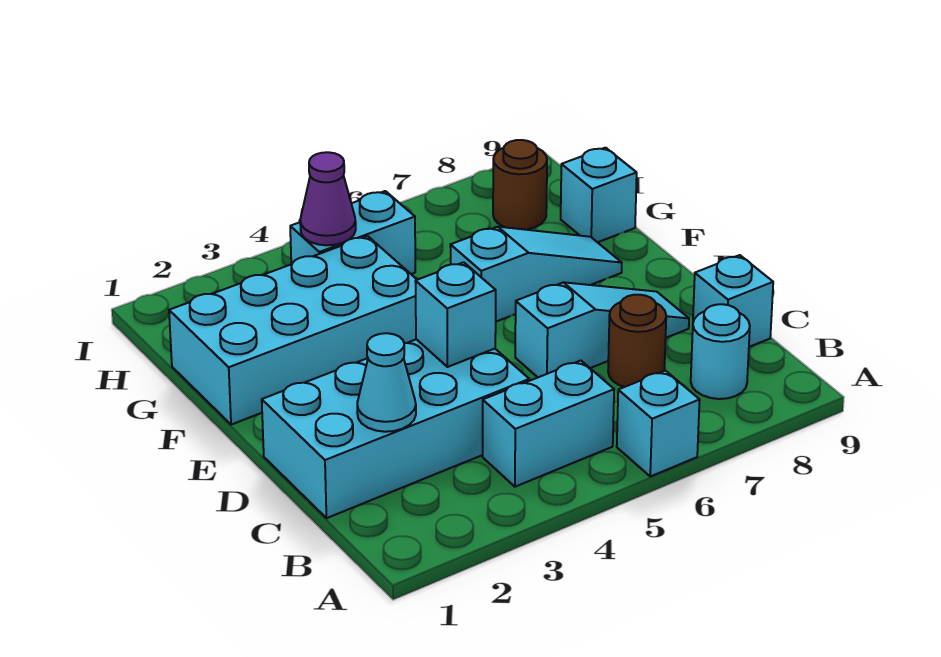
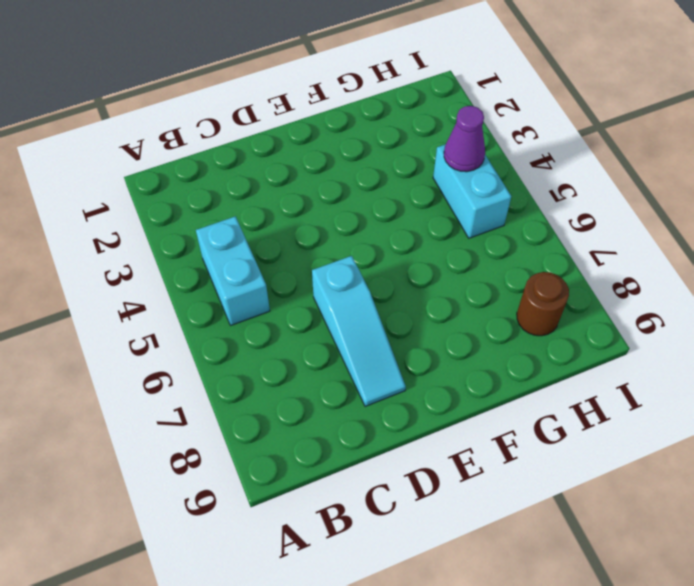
none -> cyan 1x1 brick [617,371,700,476]
none -> cyan 1x1 round brick [691,304,750,399]
none -> cyan 2x4 brick [262,339,529,518]

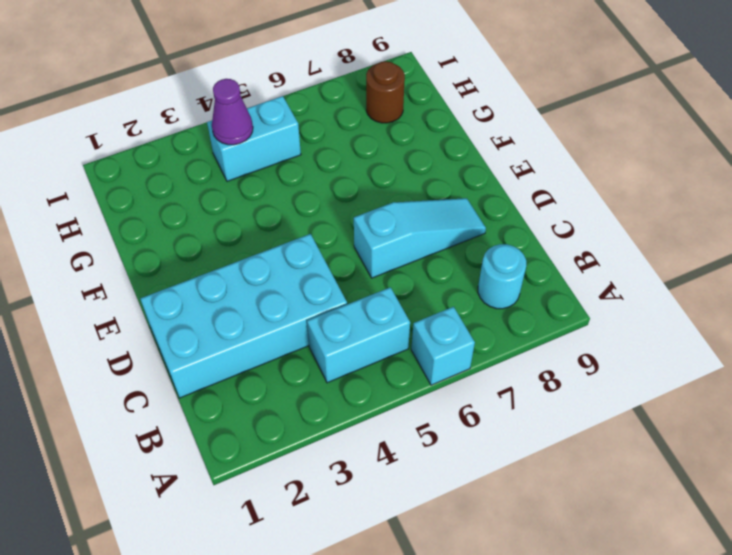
none -> brown 1x1 round brick [608,295,666,387]
none -> cyan 1x1 brick [693,255,773,347]
none -> cyan 2x4 brick [169,236,417,425]

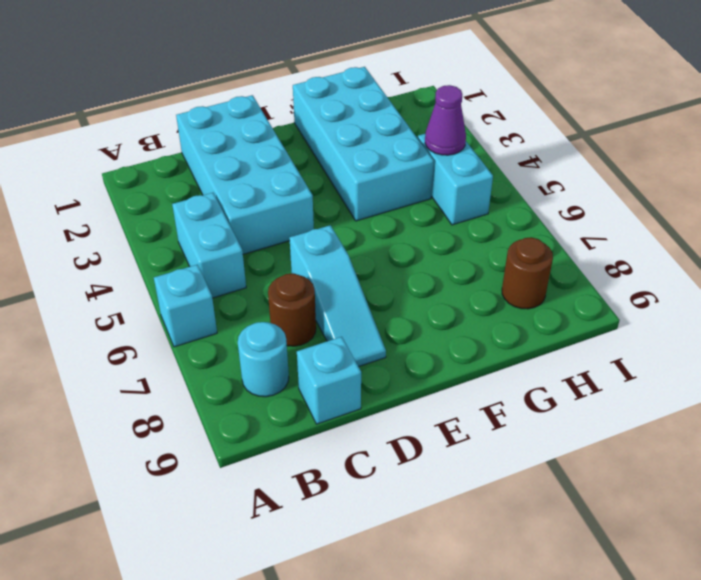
none -> cyan 1x3 slope [450,227,622,322]
none -> cyan 1x1 brick [561,148,637,242]
none -> cyan 1x1 cone [357,333,416,432]

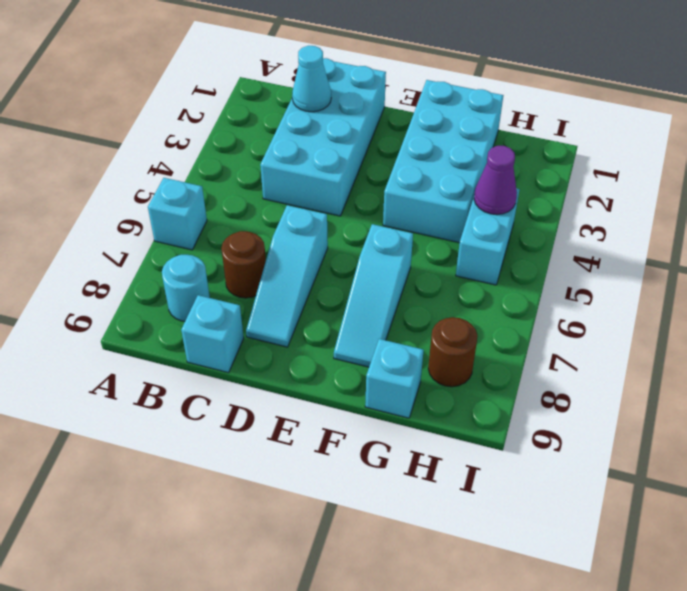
none -> cyan 1x2 brick [483,361,614,487]
none -> cyan 1x1 brick [415,262,496,367]

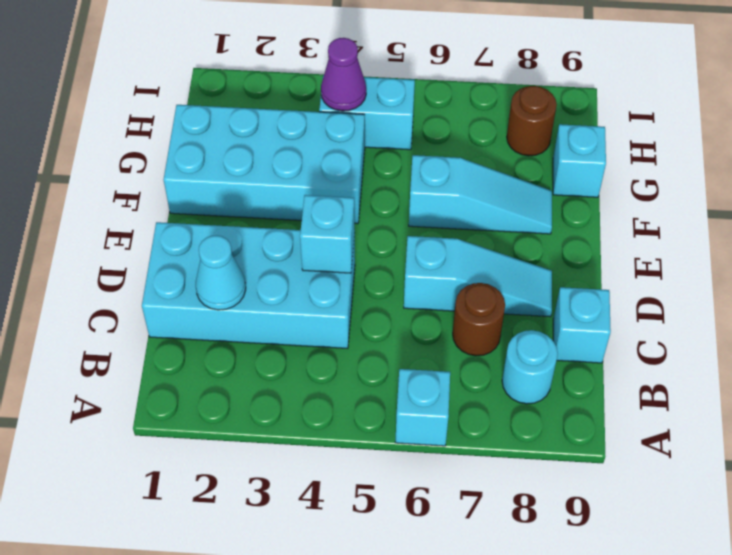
none -> cyan 1x2 brick [483,361,614,487]

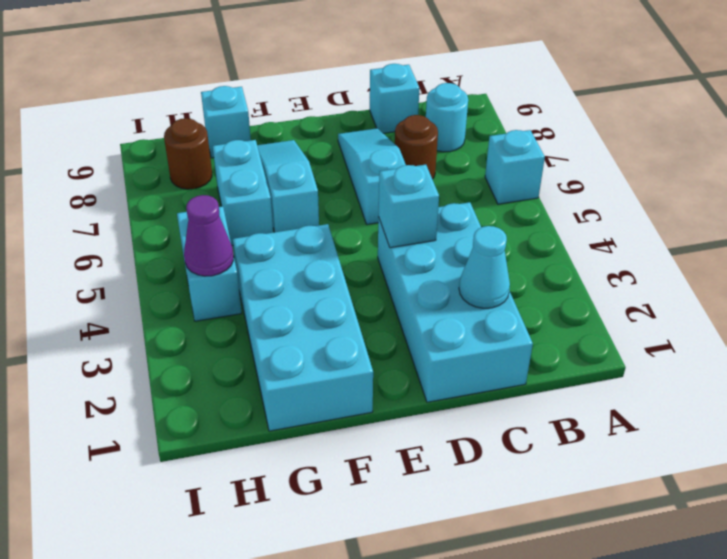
cyan 1x2 brick [213,140,273,245] -> cyan 1x2 brick moved to [483,361,614,487]

